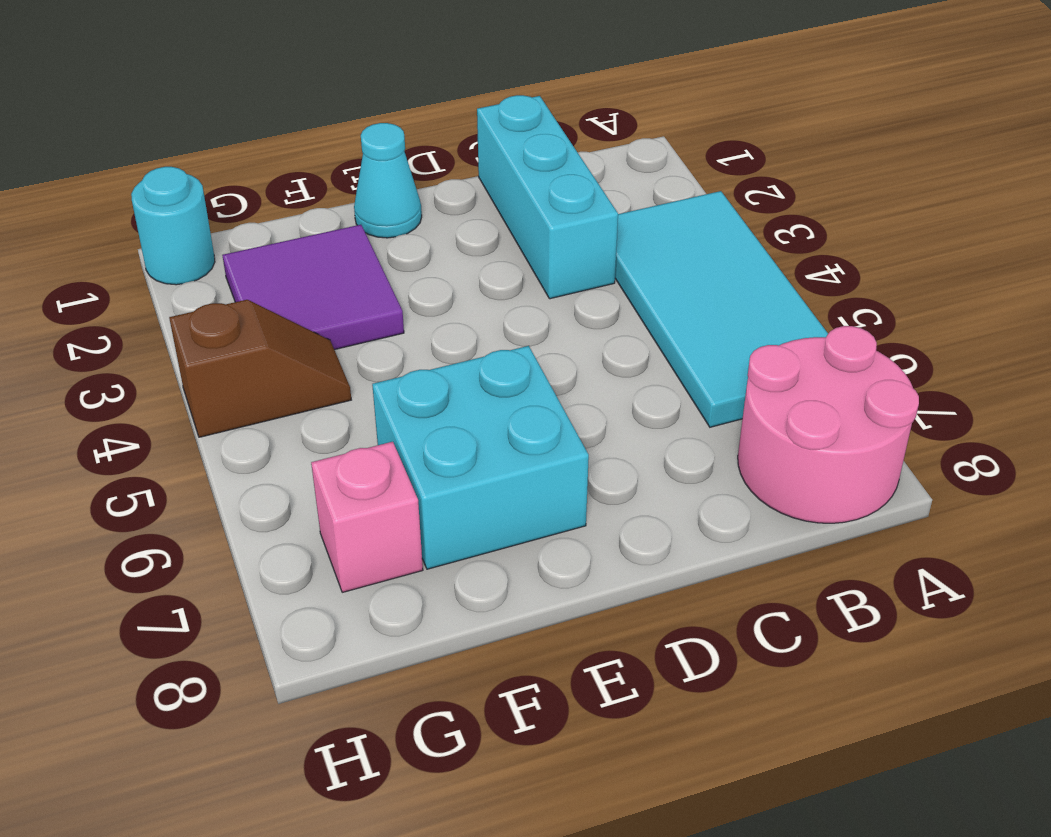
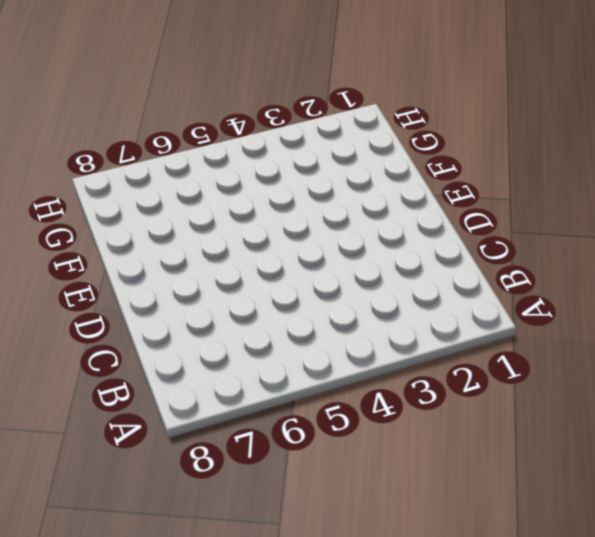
none -> cyan 2x4 tile [615,191,828,427]
none -> pink 2x2 round brick [738,326,919,523]

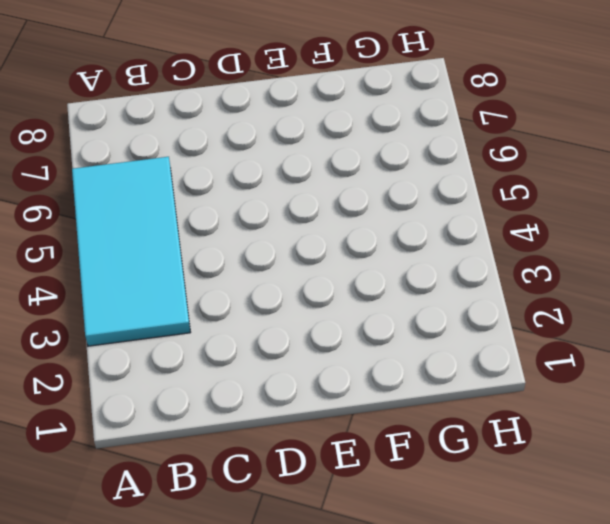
none -> pink 2x2 round brick [738,326,919,523]
none -> cyan 1x3 brick [477,95,618,299]

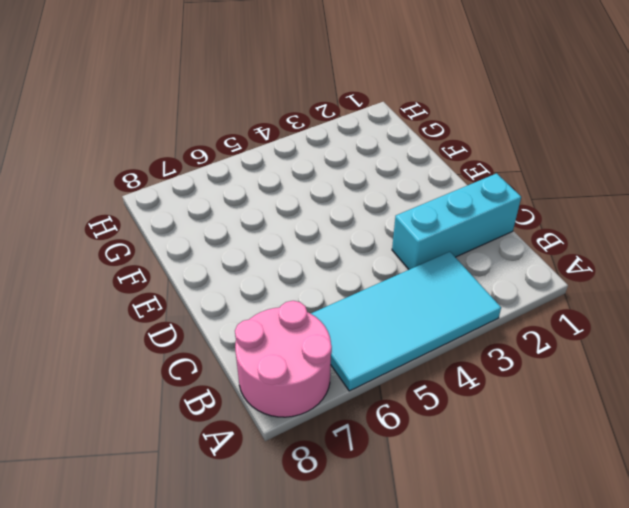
none -> cyan 1x1 cone [354,123,422,238]
none -> cyan 2x2 brick [372,346,589,569]

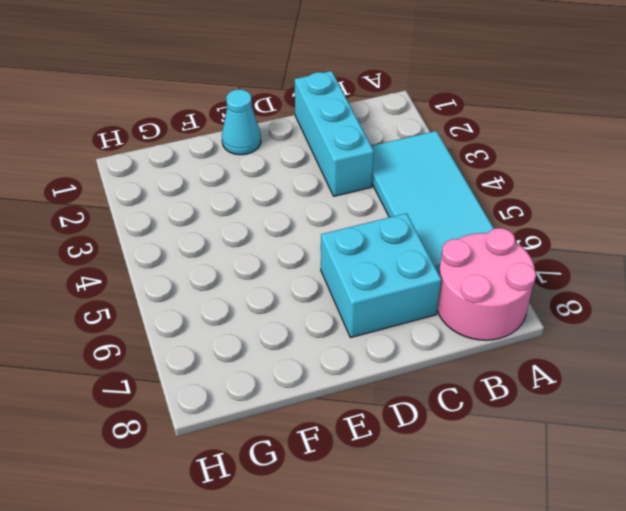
cyan 2x2 brick [321,213,441,338] -> cyan 2x2 brick moved to [372,346,589,569]
none -> purple 2x2 tile [222,225,404,350]
none -> brown 1x2 slope [169,300,351,437]

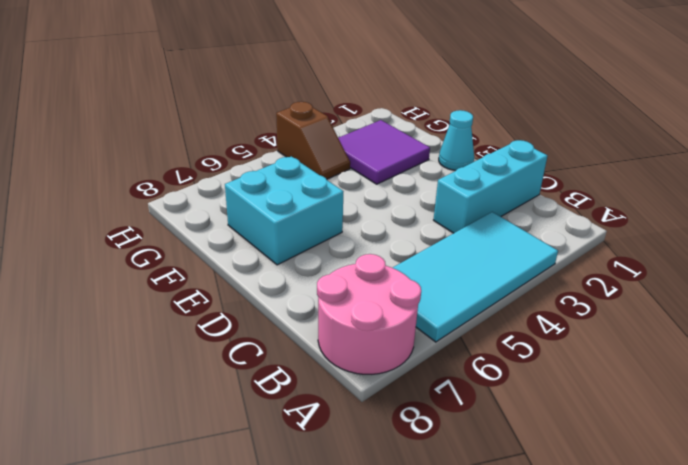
none -> pink 1x1 brick [311,442,423,592]
none -> cyan 1x1 round brick [131,167,215,285]

